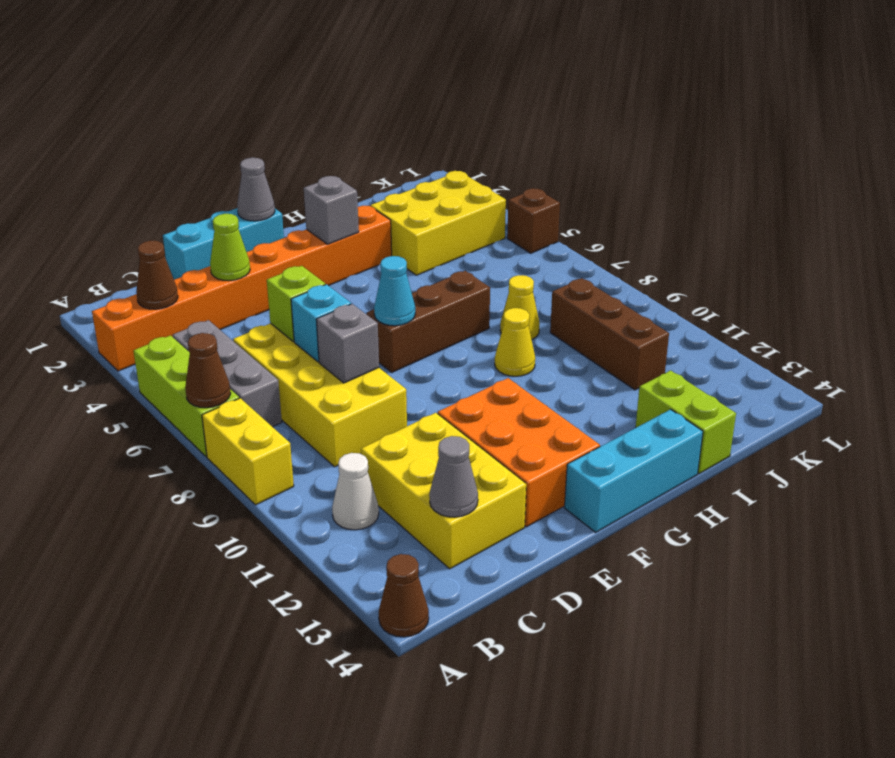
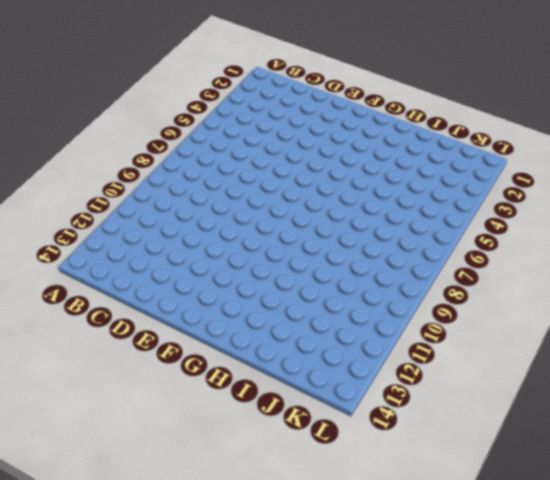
none -> orange 1x8 brick [92,206,392,371]
none -> lime 1x3 brick [134,335,239,457]
none -> yellow 1x2 brick [202,398,294,505]

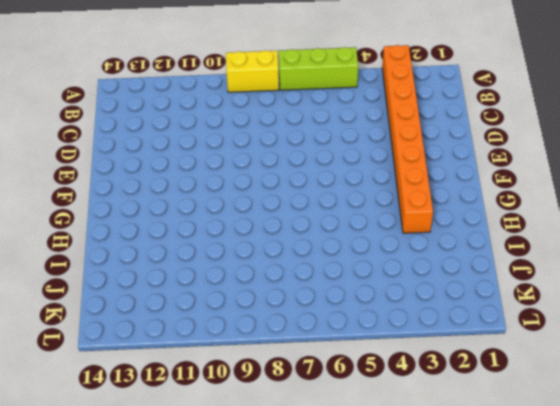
none -> brown 1x1 cone [379,554,429,637]
none -> grey 1x3 brick [173,320,282,427]
none -> white 1x1 cone [332,453,379,530]

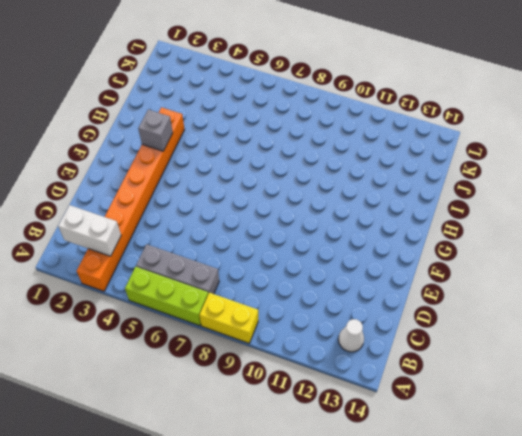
white 1x2 brick [58,205,121,256] -> brown 1x1 cone [136,241,178,309]
white 1x1 cone [338,319,364,352] -> white 1x1 cone moved to [332,453,379,530]
none -> brown 1x1 cone [379,554,429,637]
none -> yellow 2x4 brick [233,323,407,467]
none -> yellow 2x3 brick [361,413,526,569]

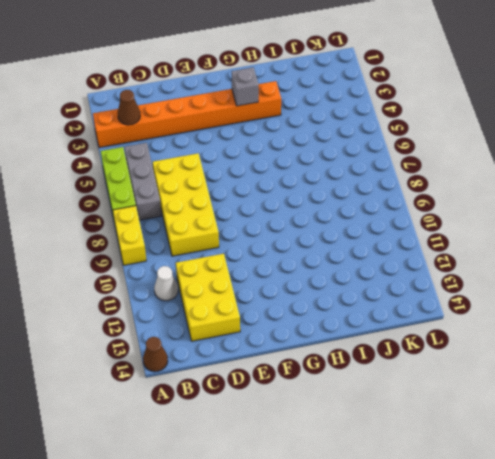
none -> cyan 1x3 brick [163,208,284,280]
none -> orange 2x3 brick [438,378,600,527]
none -> brown 1x3 brick [366,271,490,372]

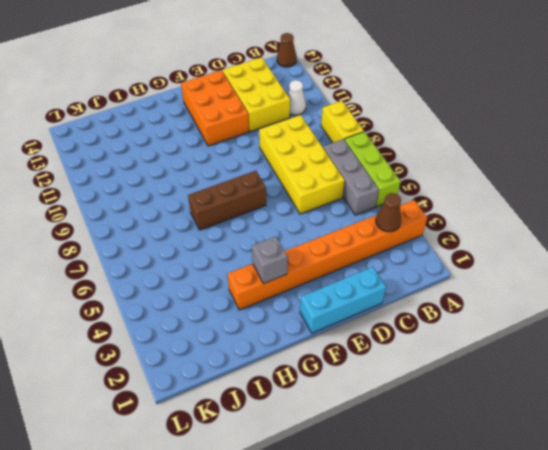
none -> cyan 1x3 brick [565,409,703,532]
none -> yellow 1x1 cone [495,308,535,376]
none -> yellow 2x3 brick [371,171,506,275]

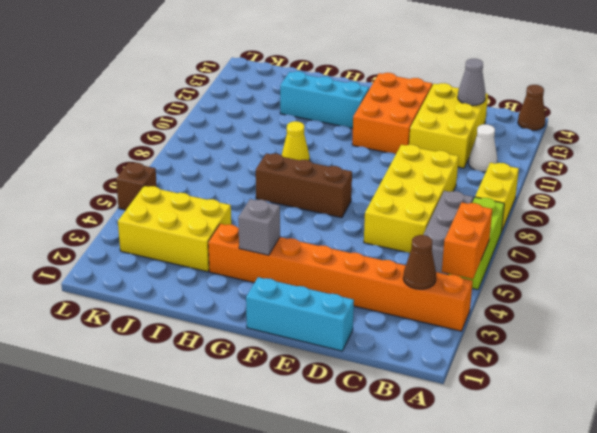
orange 1x2 brick [442,203,492,279] -> none
cyan 1x3 brick [280,71,369,128] -> cyan 1x3 brick moved to [565,409,703,532]
none -> yellow 1x1 cone [500,275,540,339]
none -> lime 1x2 brick [636,370,736,474]
none -> brown 1x3 brick [550,278,669,390]

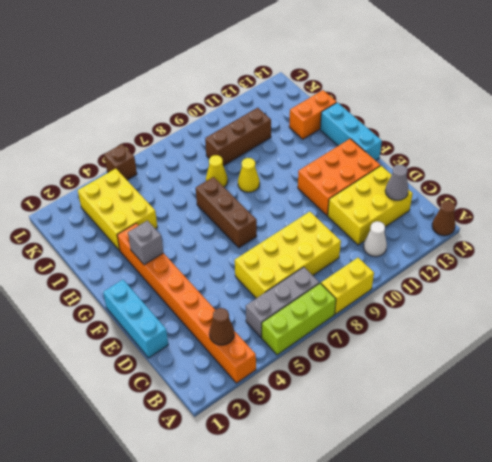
orange 1x2 brick [289,90,337,139] -> lime 1x2 brick [636,370,736,474]
none -> brown 1x1 cone [185,333,231,408]
none -> lime 1x1 cone [210,214,250,281]
none -> lime 1x1 brick [267,266,325,342]

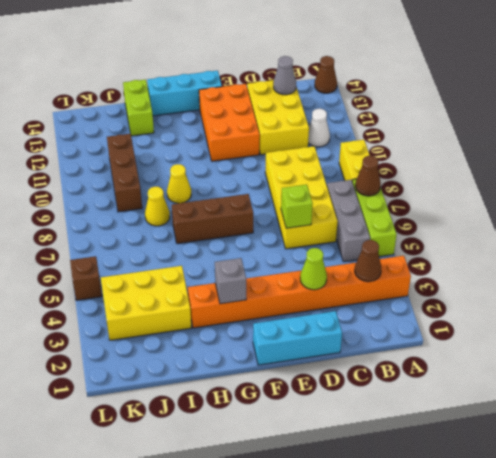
none -> cyan 1x1 brick [291,284,351,362]
none -> grey 1x1 brick [316,304,379,383]
none -> grey 1x1 cone [237,158,275,221]

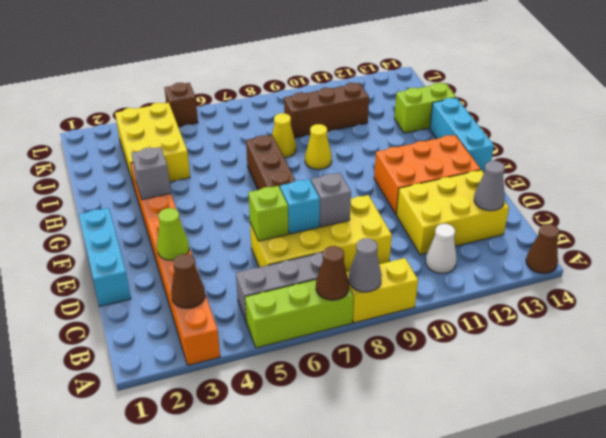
grey 1x1 cone [348,238,382,292] -> grey 1x1 cone moved to [237,158,275,221]
none -> cyan 1x1 cone [374,256,415,326]

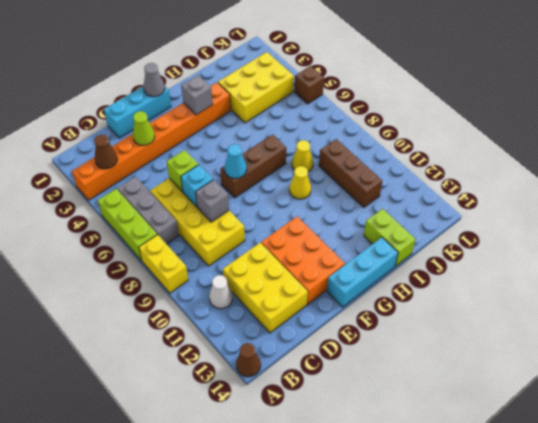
none -> brown 1x1 cone [185,333,231,408]
none -> grey 1x1 cone [429,436,478,517]

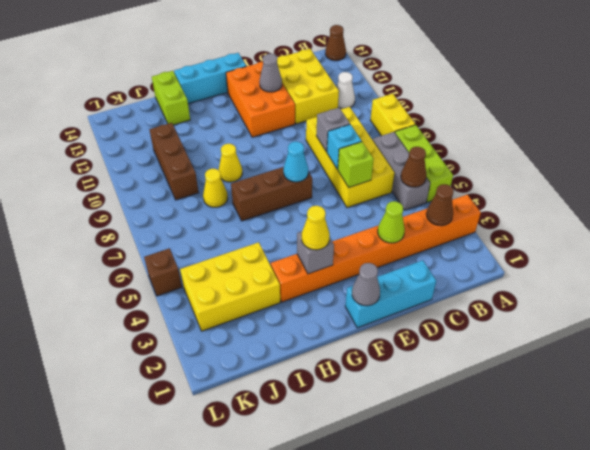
brown 1x1 cone [401,147,426,187] -> brown 1x1 cone moved to [185,333,231,408]
grey 1x1 cone [259,54,282,92] -> grey 1x1 cone moved to [429,436,478,517]
yellow 1x1 cone [302,206,330,250] -> none

